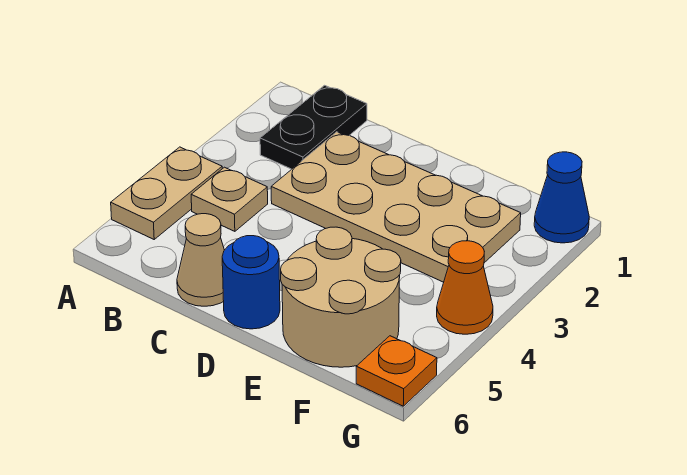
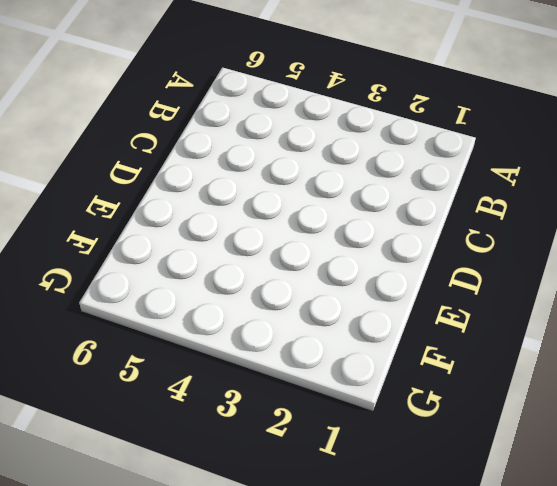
none -> tan 1x2 plate [111,147,222,239]
none -> black 1x2 plate [260,85,367,169]

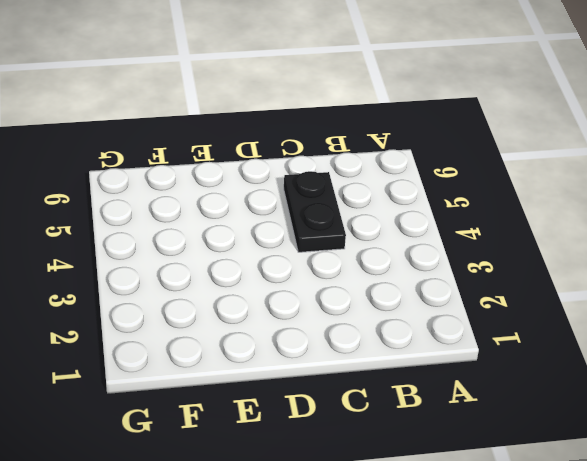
black 1x2 plate [284,171,346,252] -> black 1x2 plate moved to [260,85,367,169]
none -> tan 1x2 plate [111,147,222,239]
none -> tan 1x1 plate [191,167,268,231]

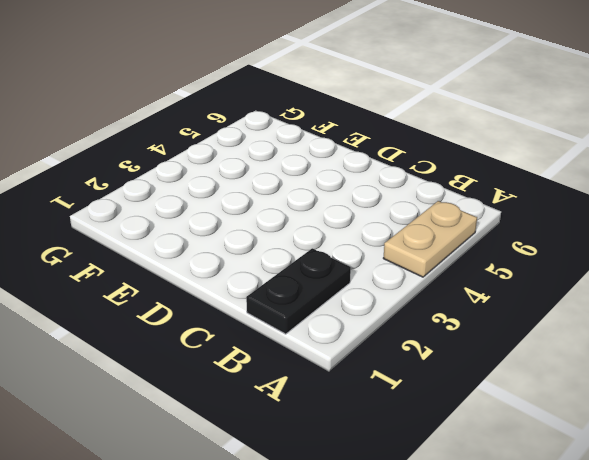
none -> tan 1x1 plate [191,167,268,231]
none -> tan 2x4 plate [271,132,521,282]

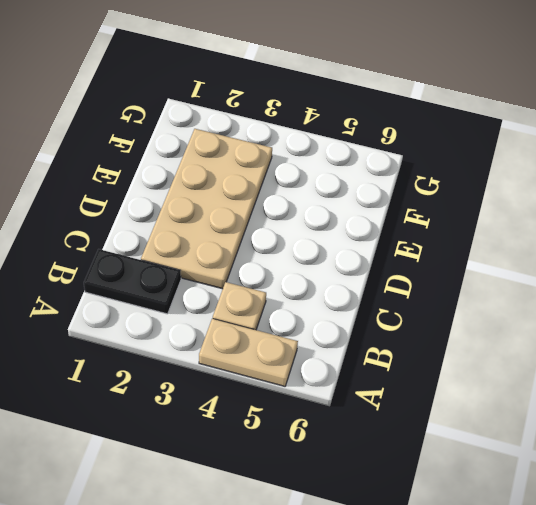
none -> tan 1x1 cone [177,214,224,306]
none -> blue 1x1 round brick [222,236,280,329]

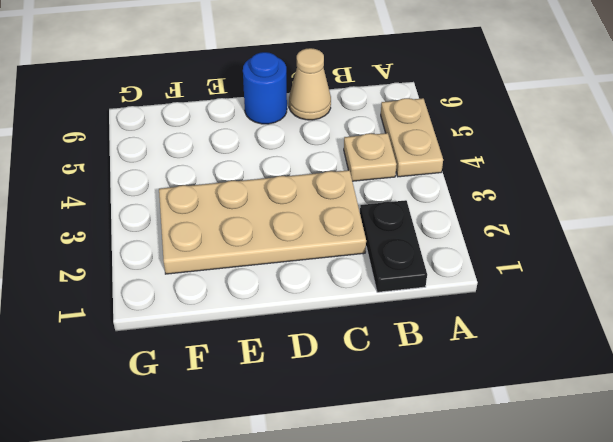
none -> tan 2x2 round brick [281,227,401,367]
none -> blue 1x1 cone [534,152,589,243]

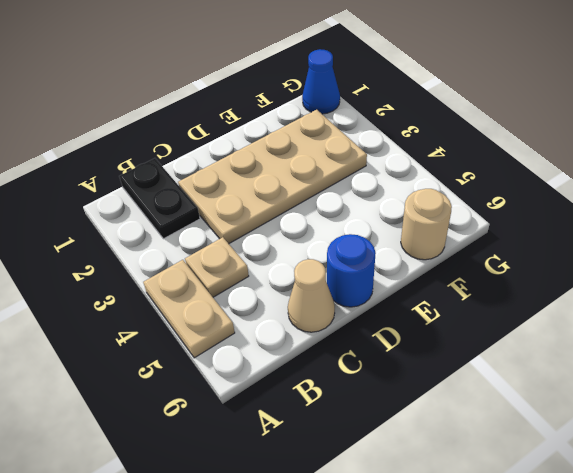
tan 1x1 round brick [401,189,452,260] -> tan 2x2 round brick [281,227,401,367]
none -> orange 1x1 cone [437,241,493,334]
none -> orange 1x1 plate [356,336,437,406]

